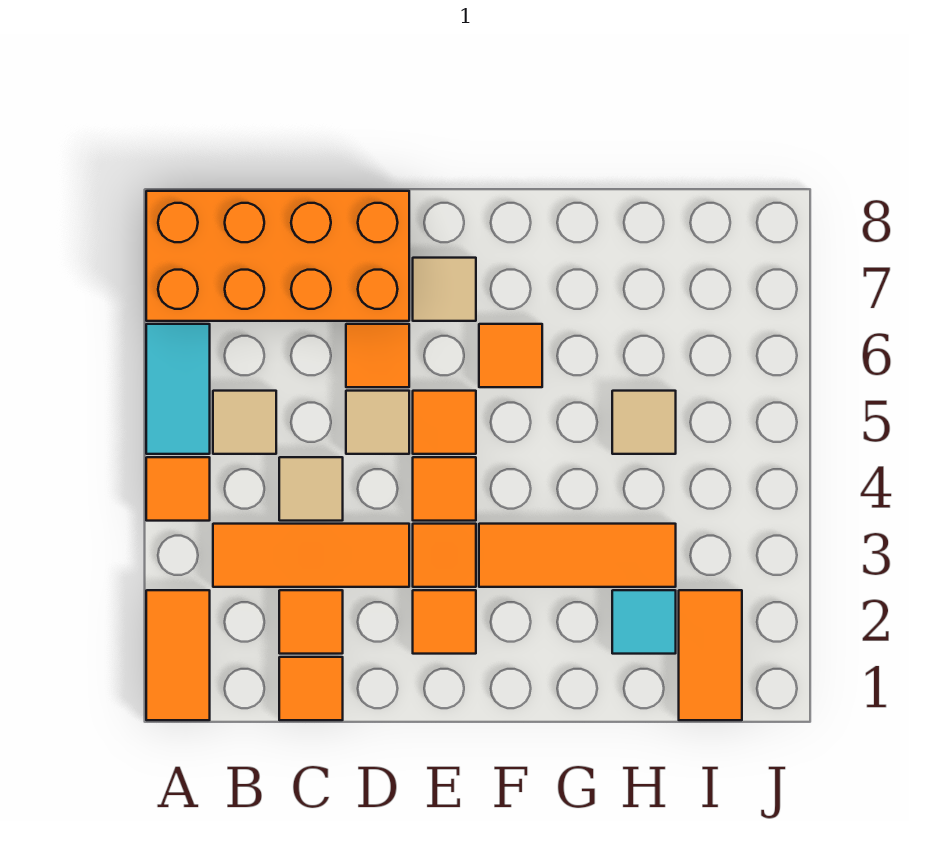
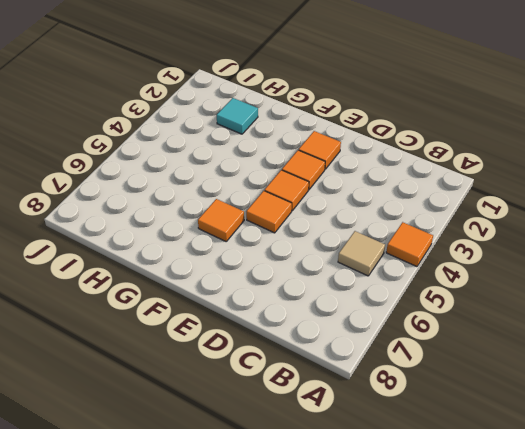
none -> orange 1x2 tile [146,590,210,720]
none -> cyan 1x2 tile [146,324,210,454]
none -> orange 2x4 brick [146,191,409,321]

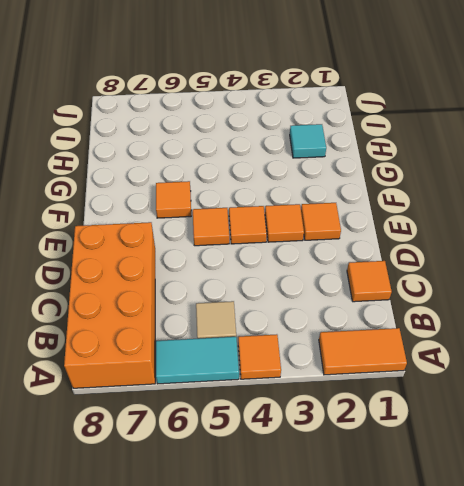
none -> orange 1x3 tile [213,524,409,587]
none -> orange 1x1 tile [279,590,343,654]
none -> tan 1x1 tile [279,457,343,521]

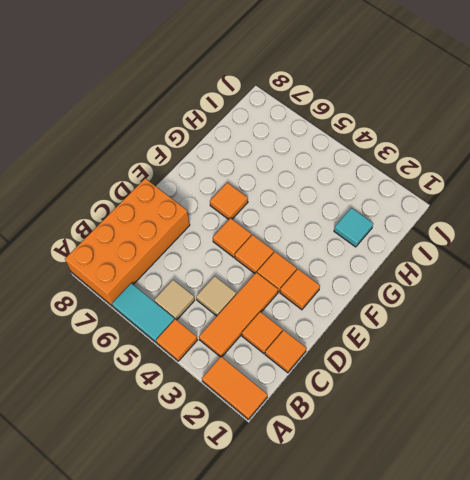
none -> tan 1x1 tile [346,391,409,454]
none -> orange 1x1 tile [346,324,409,387]
none -> tan 1x1 tile [413,258,476,321]

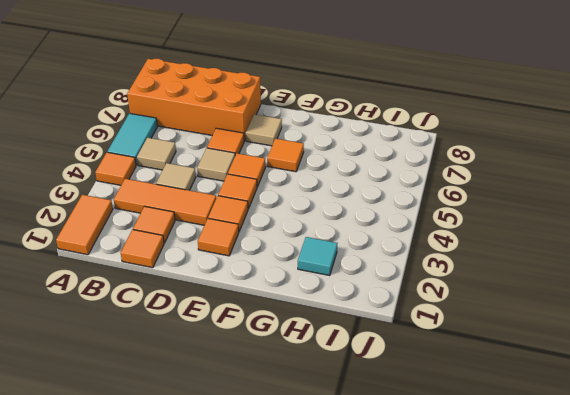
none -> orange 1x3 tile [479,524,676,587]
none -> tan 1x1 tile [612,391,676,454]
none -> orange 1x2 tile [679,590,742,720]

